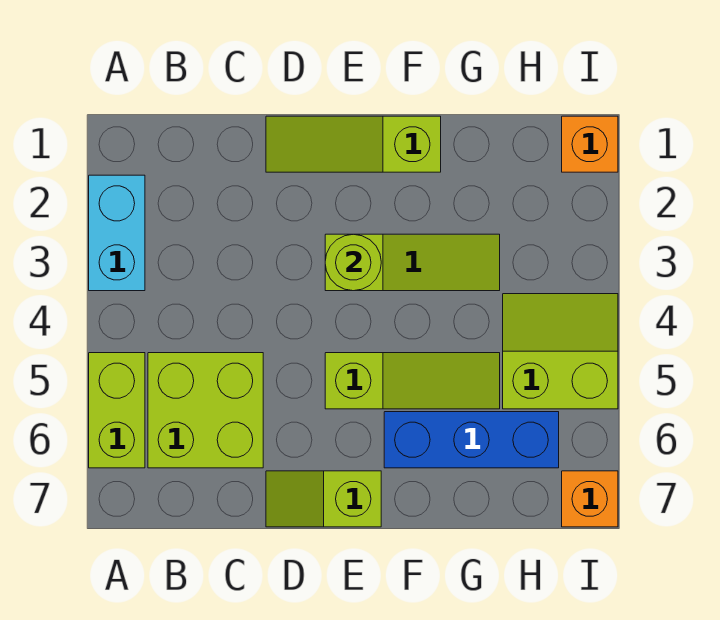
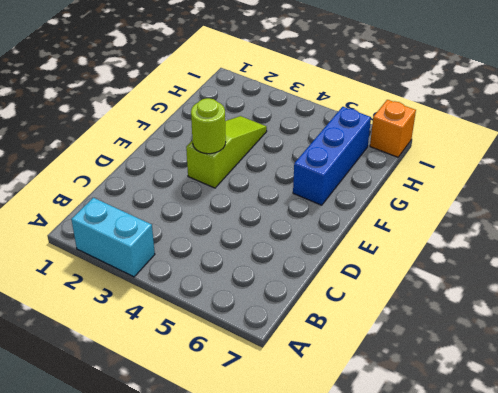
none -> lime 1x2 brick [89,353,145,468]
none -> lime 2x2 brick [148,353,263,468]
none -> lime 1x3 slope [266,116,441,172]

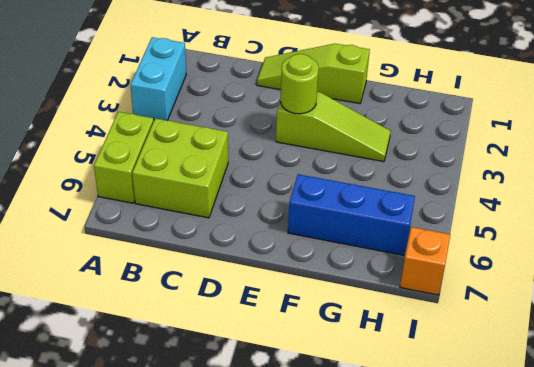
none -> lime 1x2 slope [266,471,381,527]
none -> lime 1x3 slope [325,353,500,409]
none -> lime 2x2 slope [503,294,618,409]

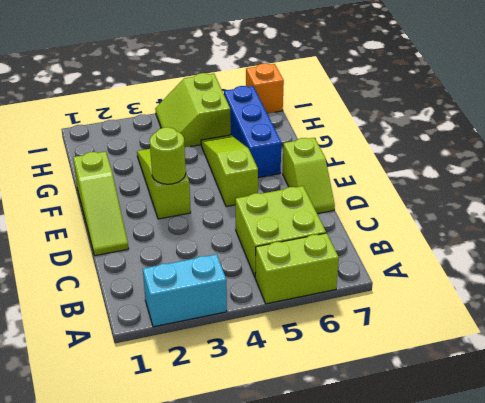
none -> orange 1x1 brick [562,116,618,172]

